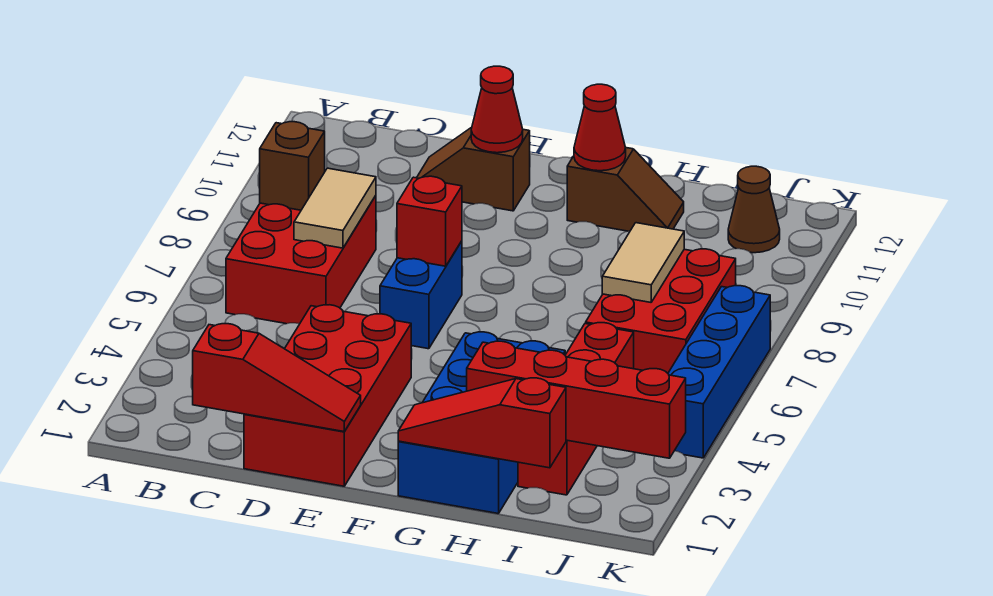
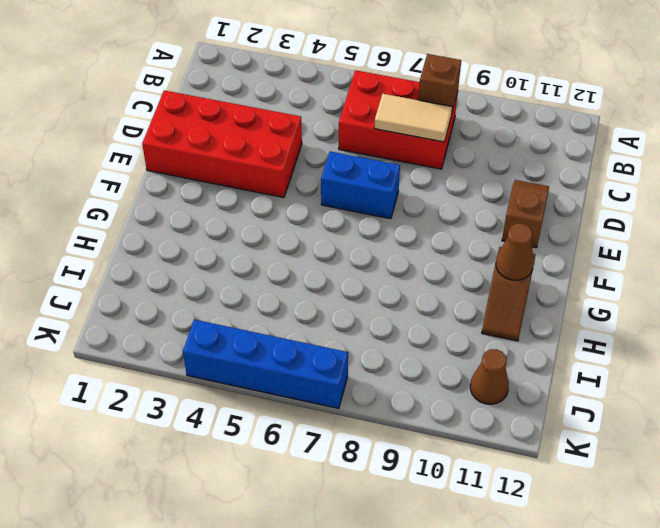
brown 1x1 cone [496,224,534,280] -> red 1x1 cone [574,84,626,171]
none -> blue 2x4 brick [398,332,565,514]
none -> red 1x4 brick [518,323,634,495]
none -> red 2x3 brick [586,249,736,373]

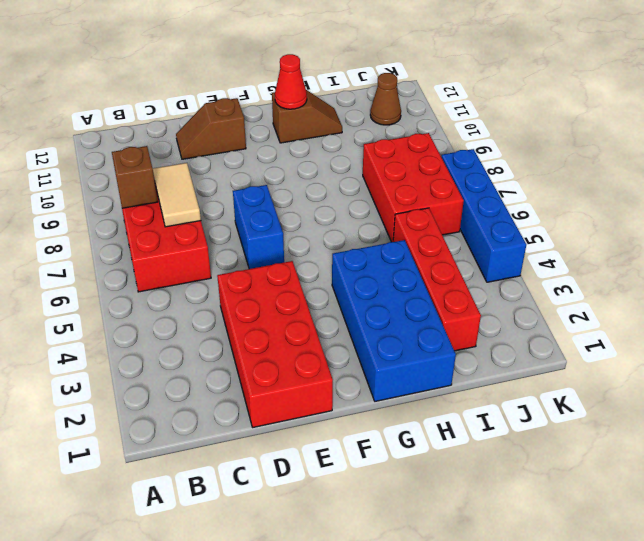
none -> red 1x3 slope [193,324,361,432]
none -> red 1x1 brick [397,176,462,266]
none -> red 1x1 cone [471,66,523,153]

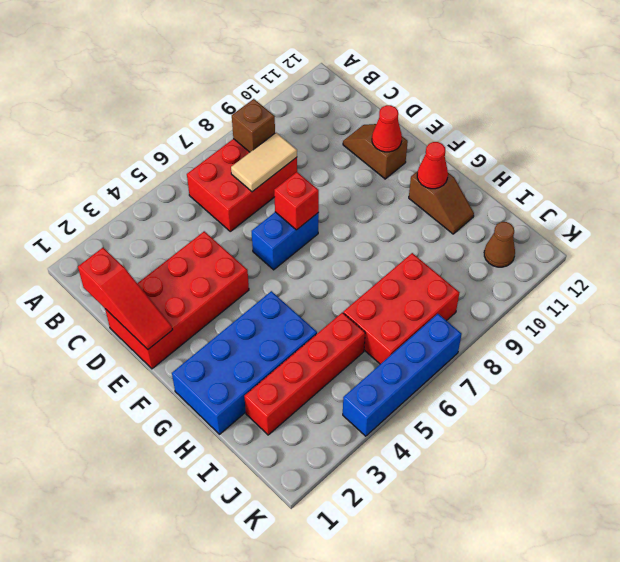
none -> red 1x3 slope [398,378,566,468]
none -> red 1x4 brick [467,341,686,458]
none -> tan 1x2 tile [602,223,684,302]

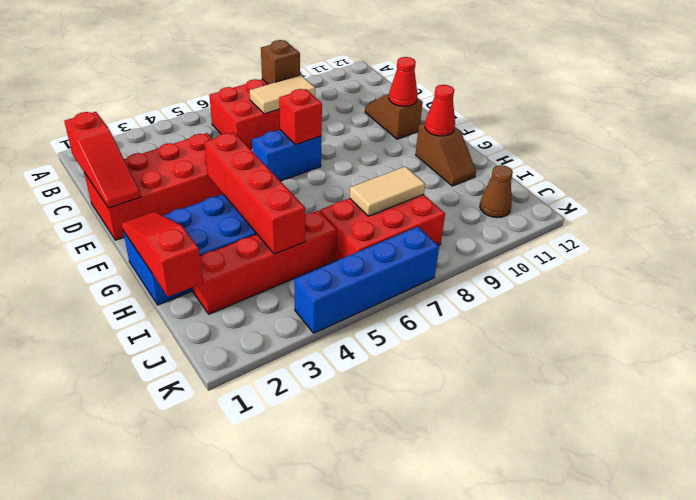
red 1x4 brick [204,132,305,254] -> red 1x4 brick moved to [467,341,686,458]

